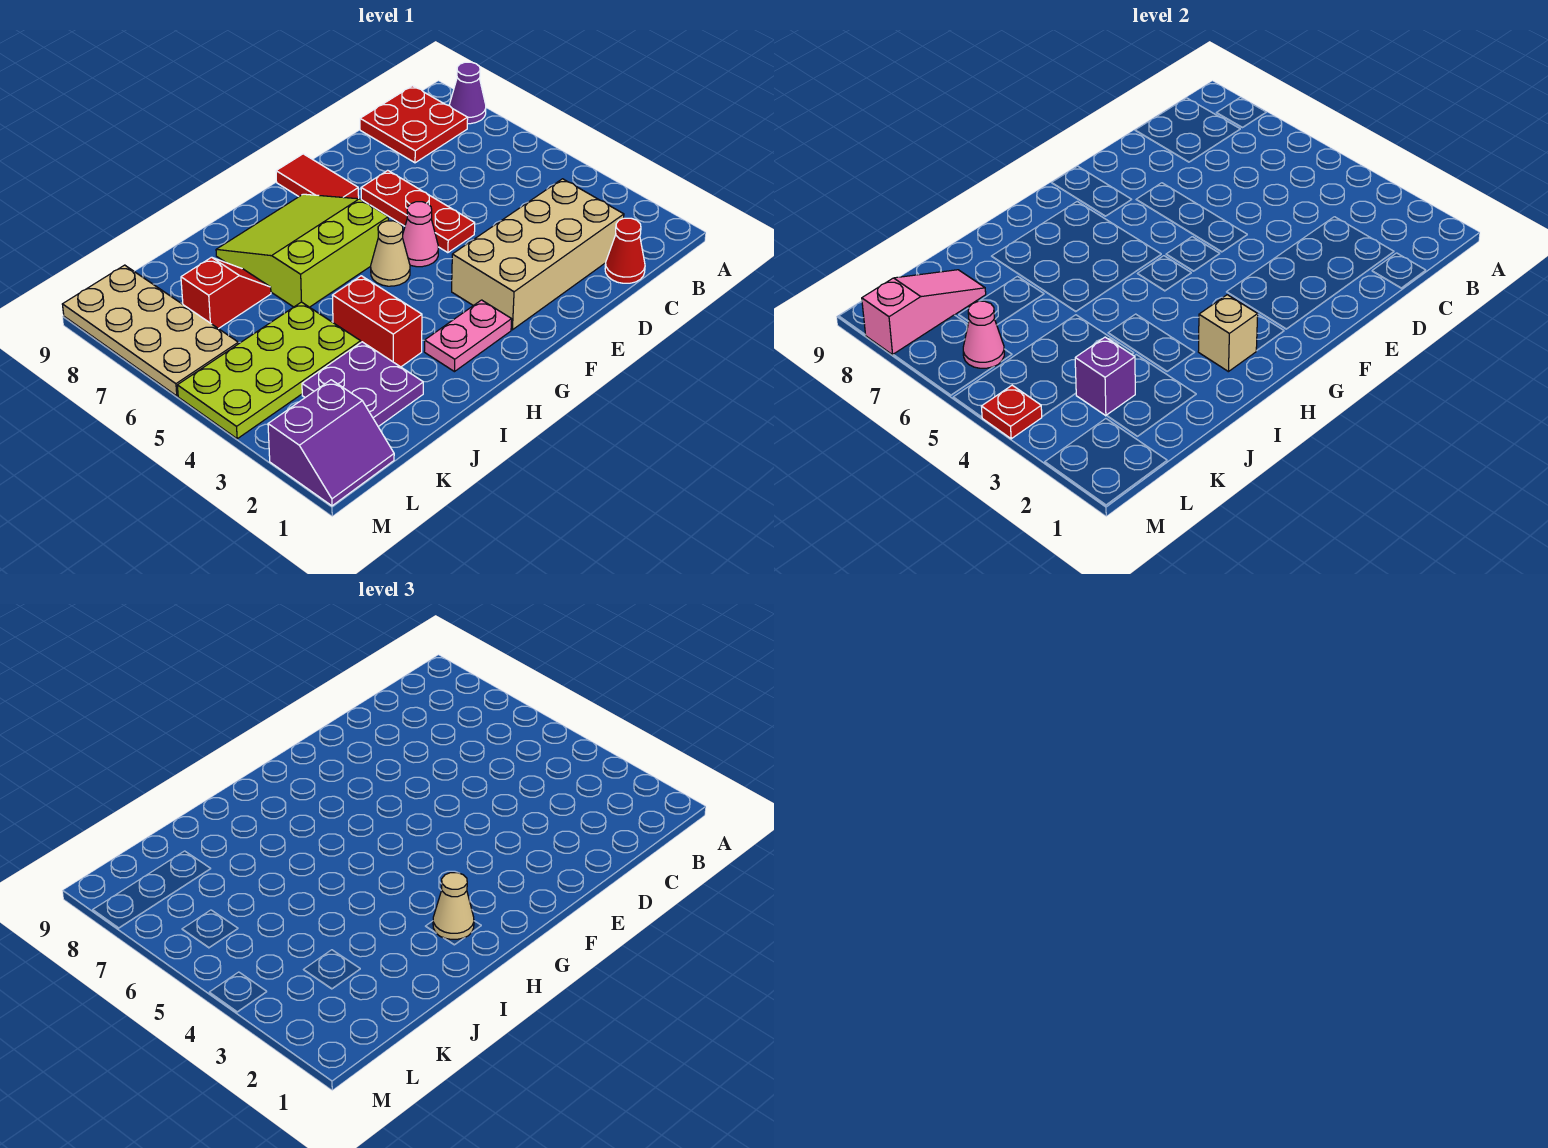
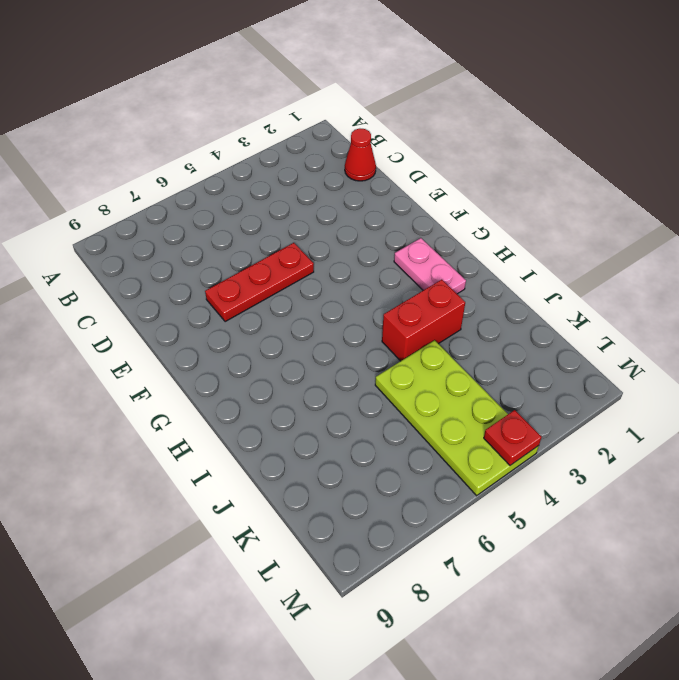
none -> purple 1x1 cone [449,62,486,124]
none -> red 2x2 plate [360,86,468,163]
none -> tan 2x4 brick [452,179,624,330]

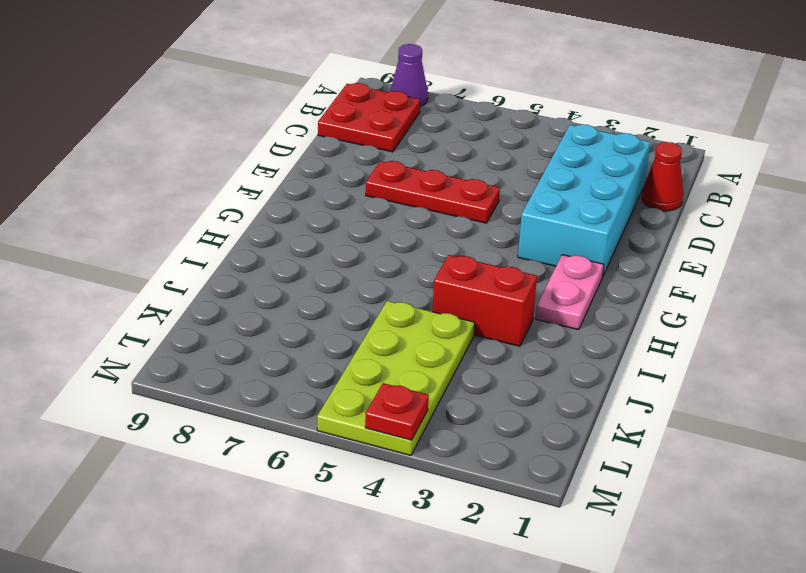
cyan 2x4 brick [518,124,650,277] -> tan 2x4 brick [452,179,624,330]
none -> pink 1x1 cone [403,202,438,267]
none -> red 1x2 tile [276,154,359,199]
none -> tan 1x1 cone [371,221,410,286]

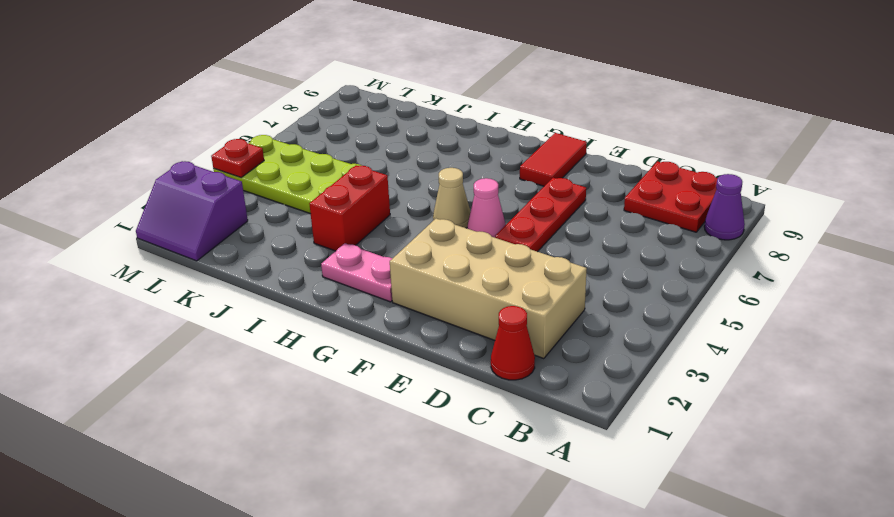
none -> lime 3x3 slope [216,194,388,307]
none -> purple 2x2 plate [302,342,423,427]
none -> red 1x2 slope [181,257,271,329]

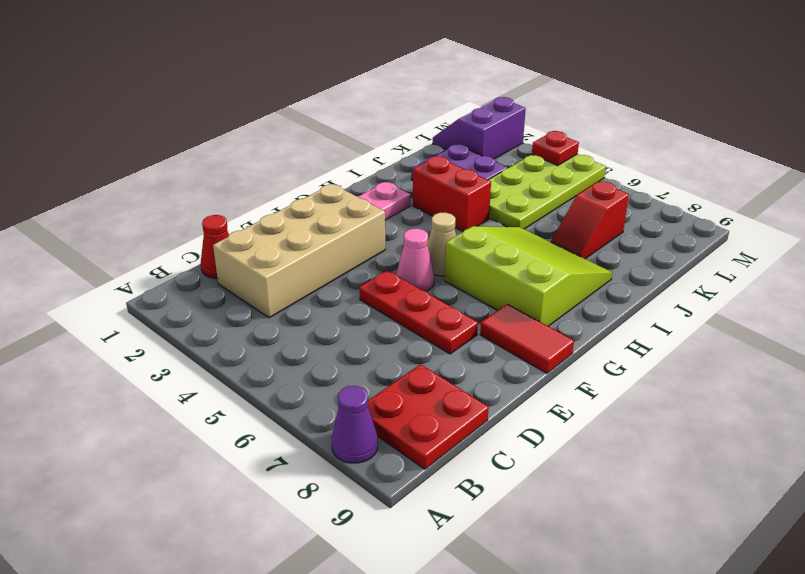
lime 3x3 slope [445,226,612,326] -> lime 3x3 slope turned to [216,194,388,307]
none -> tan 2x4 plate [62,265,238,396]
none -> tan 1x1 brick [1198,295,1258,372]
none -> purple 1x1 brick [1075,337,1135,416]

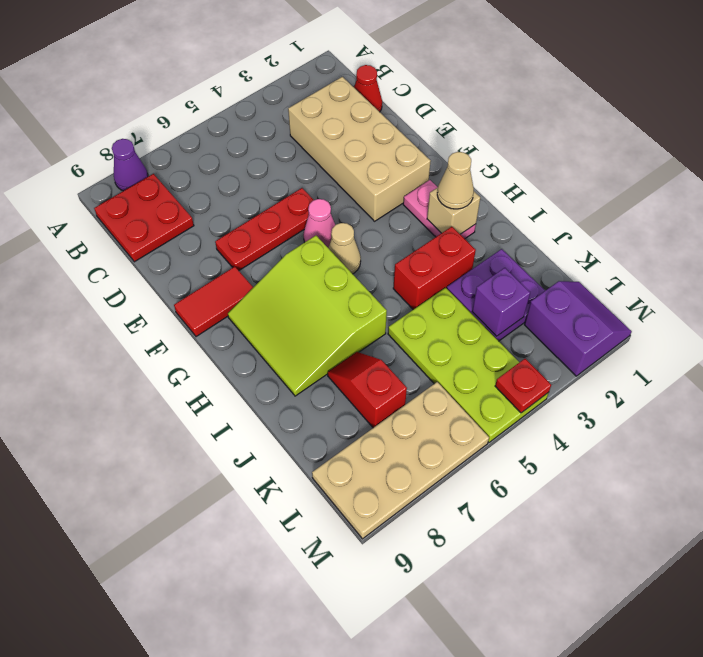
none -> pink 1x3 slope [862,270,986,355]
none -> pink 1x1 cone [963,301,1004,368]

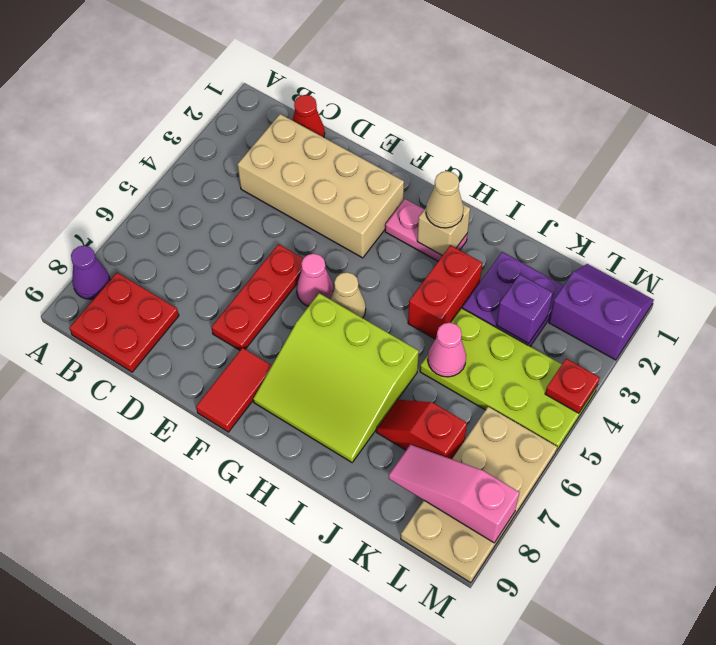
pink 1x1 cone [428,323,466,377] -> pink 1x1 cone moved to [963,301,1004,368]

